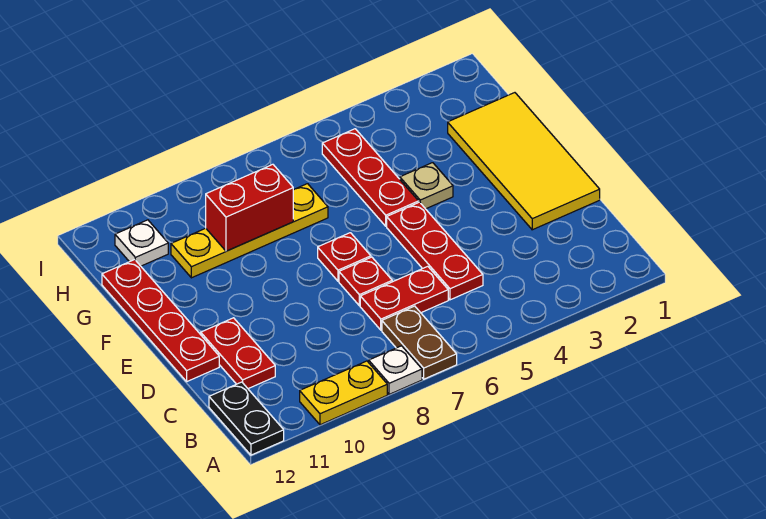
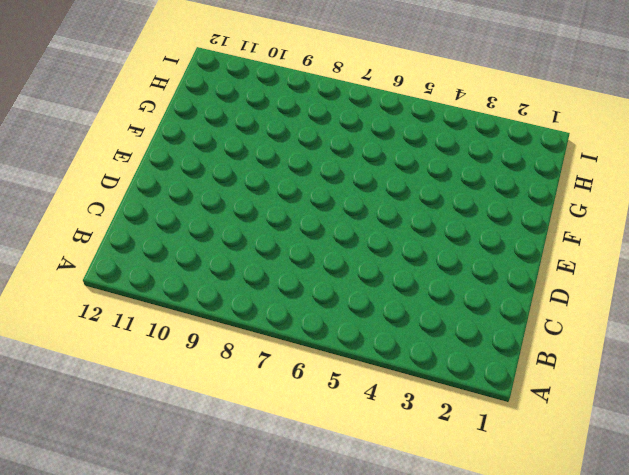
none -> brown 1x2 plate [382,306,457,379]
none -> white 1x1 plate [369,346,422,394]
none -> yellow 1x2 plate [300,361,387,425]

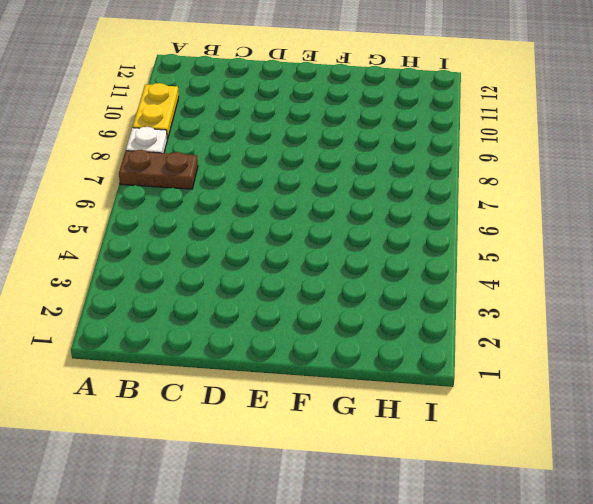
none -> black 1x2 plate [209,382,284,455]
none -> red 1x3 plate [387,202,483,300]
none -> red 1x2 plate [360,266,448,330]

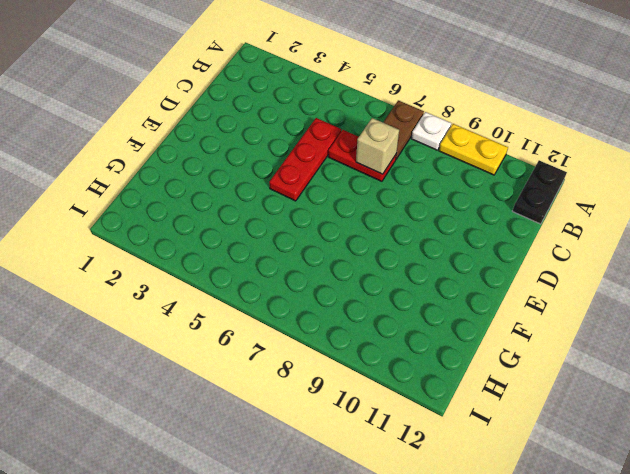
tan 1x1 brick [356,118,399,174] -> none
none -> red 1x2 plate [201,318,275,389]
none -> yellow 2x4 tile [448,93,600,230]
none -> red 1x1 plate [339,257,392,306]

